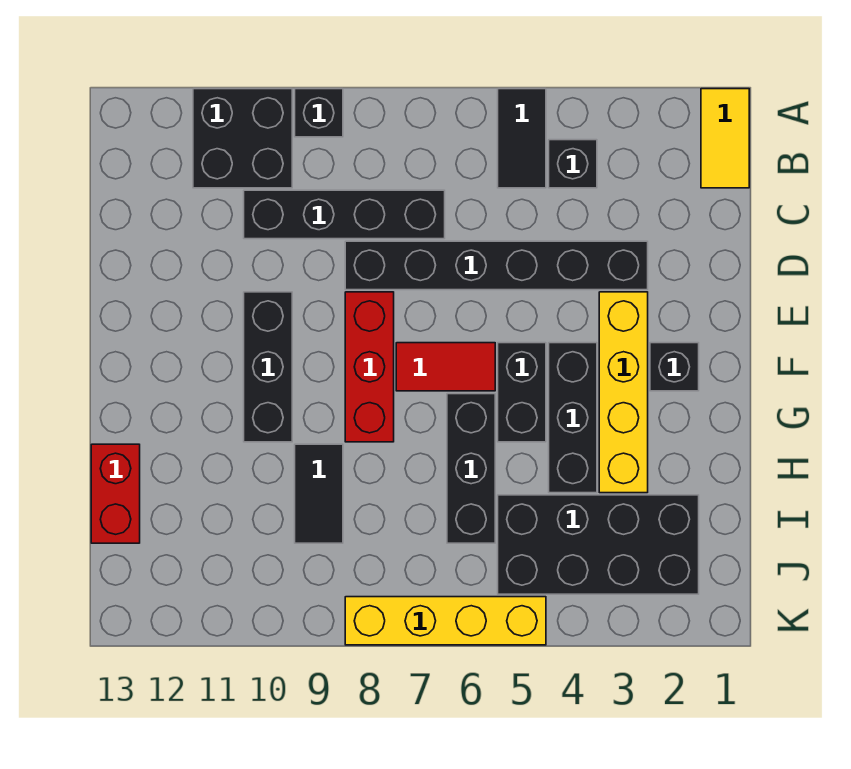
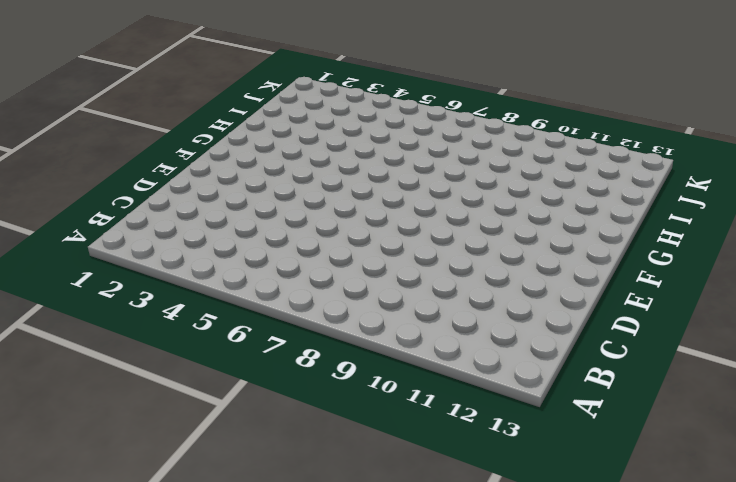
none -> yellow 1x2 tile [701,89,749,188]
none -> black 1x2 tile [498,89,546,188]
none -> black 1x1 brick [295,89,343,137]

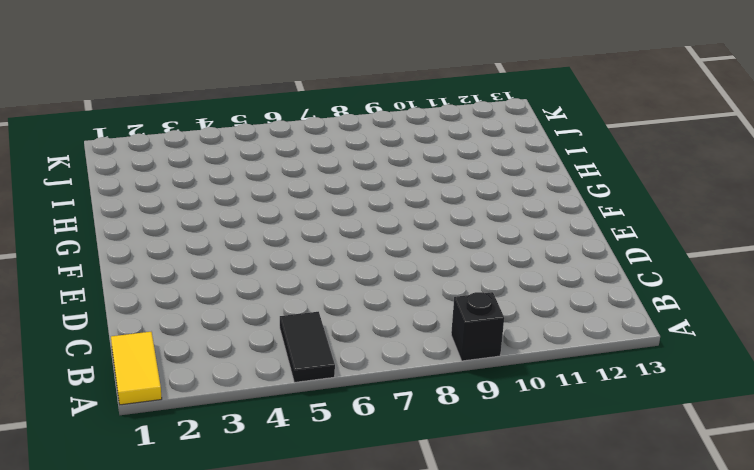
none -> black 2x2 brick [193,89,292,188]
none -> black 1x1 brick [549,140,597,188]
none -> black 1x4 brick [244,190,445,239]

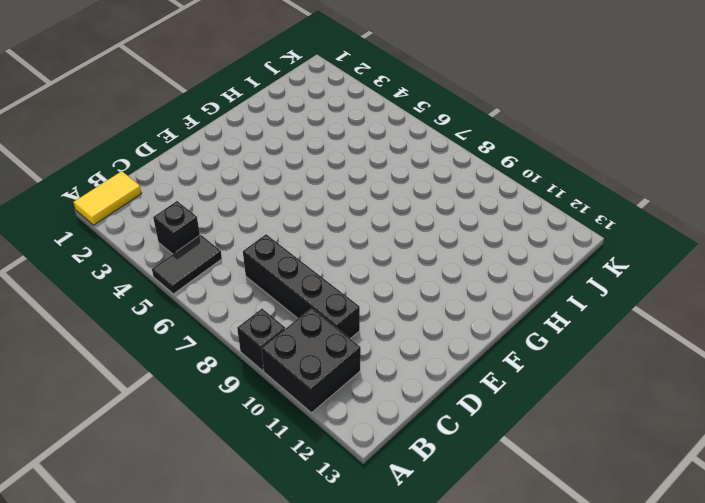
none -> black 1x6 brick [345,241,648,290]
none -> yellow 1x4 brick [599,292,648,493]
none -> red 1x3 brick [345,292,394,442]

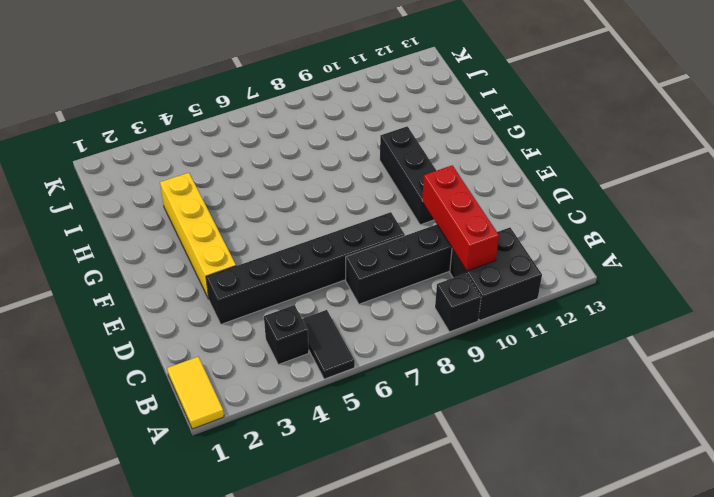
red 1x3 brick [422,165,499,271] -> red 1x3 brick moved to [345,292,394,442]
none -> black 1x1 brick [650,343,699,391]
none -> black 1x3 brick [549,343,597,493]
none -> black 1x2 brick [498,343,546,442]

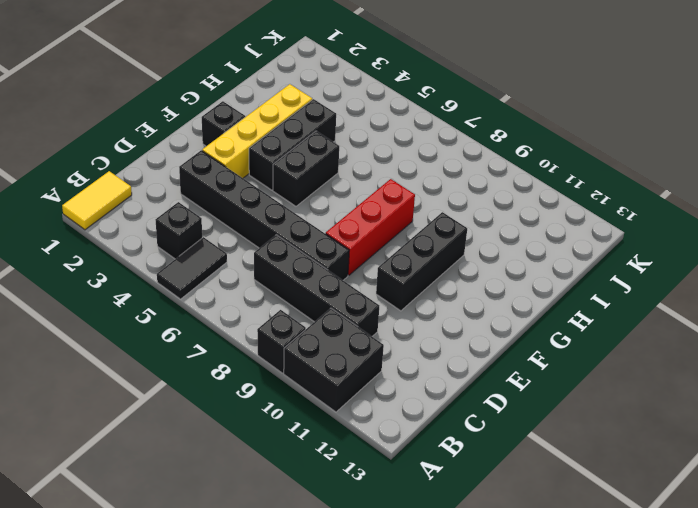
none -> red 1x2 tile [396,343,495,391]
none -> black 1x3 brick [447,394,495,543]
none -> black 1x2 tile [295,444,343,543]

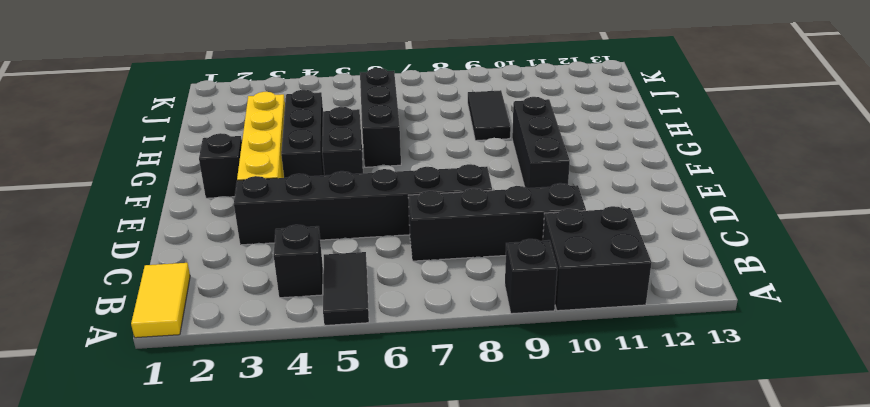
none -> red 1x3 brick [345,292,394,442]
none -> red 1x2 tile [396,343,495,391]
none -> red 1x2 brick [91,444,140,543]

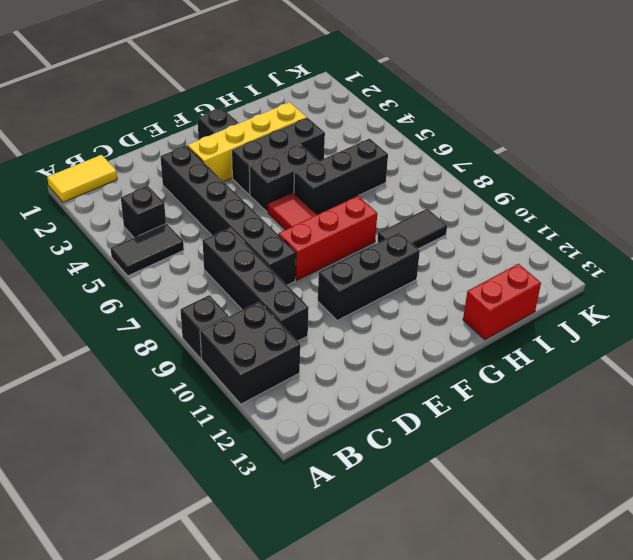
none -> black 2x4 brick [498,495,699,594]
none -> yellow 1x4 brick [345,597,546,645]

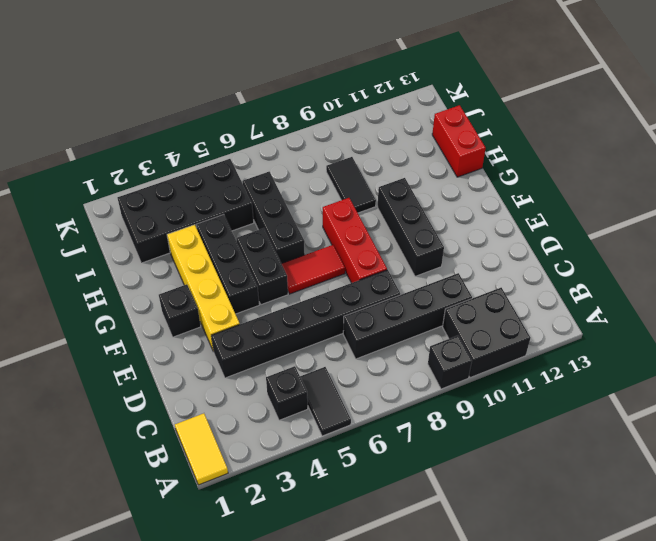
none -> yellow 1x4 brick [345,597,546,645]

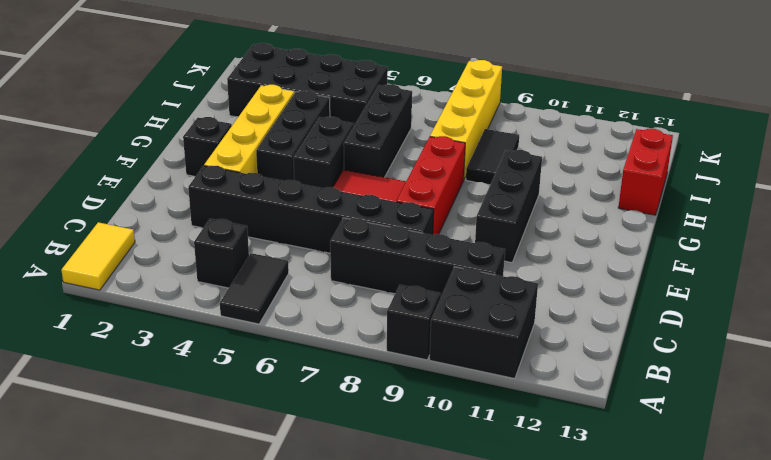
yellow 1x4 brick [430,60,502,179] -> yellow 1x4 brick turned to [345,597,546,645]

